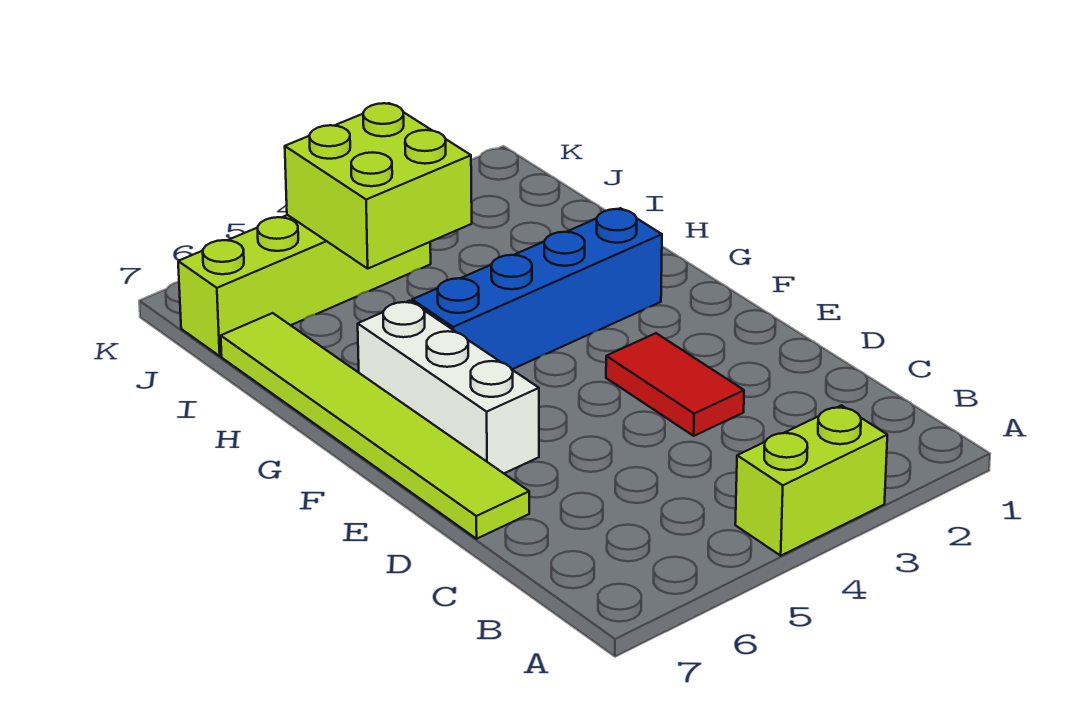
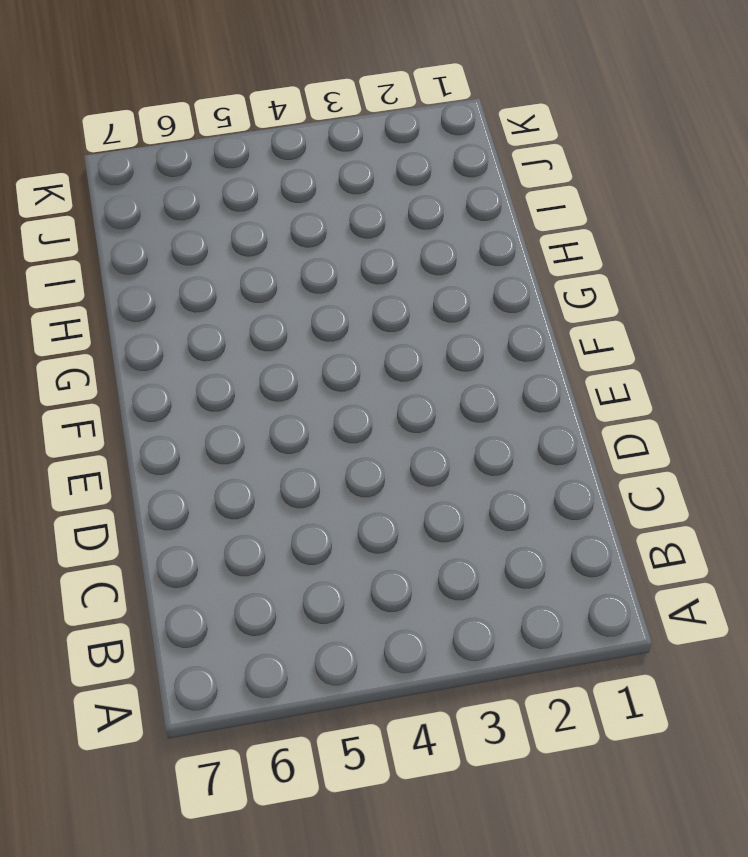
none -> lime 1x2 brick [735,405,887,556]
none -> red 1x2 tile [606,333,744,436]

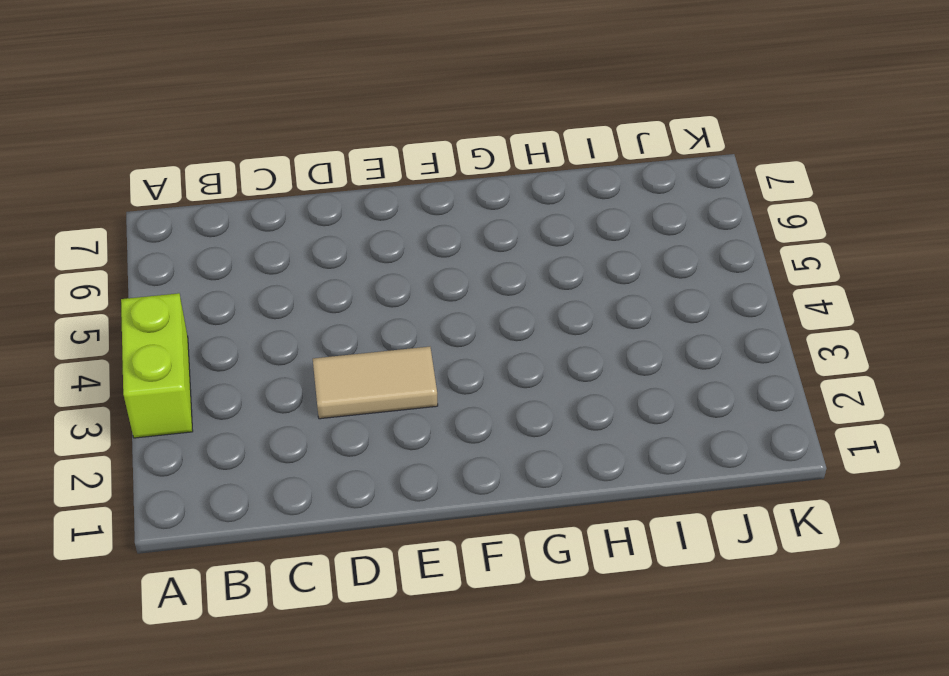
tan 1x2 tile [313,347,438,419] -> red 1x2 tile [606,333,744,436]
none -> lime 1x6 tile [221,313,529,539]
none -> white 1x3 brick [358,301,539,473]

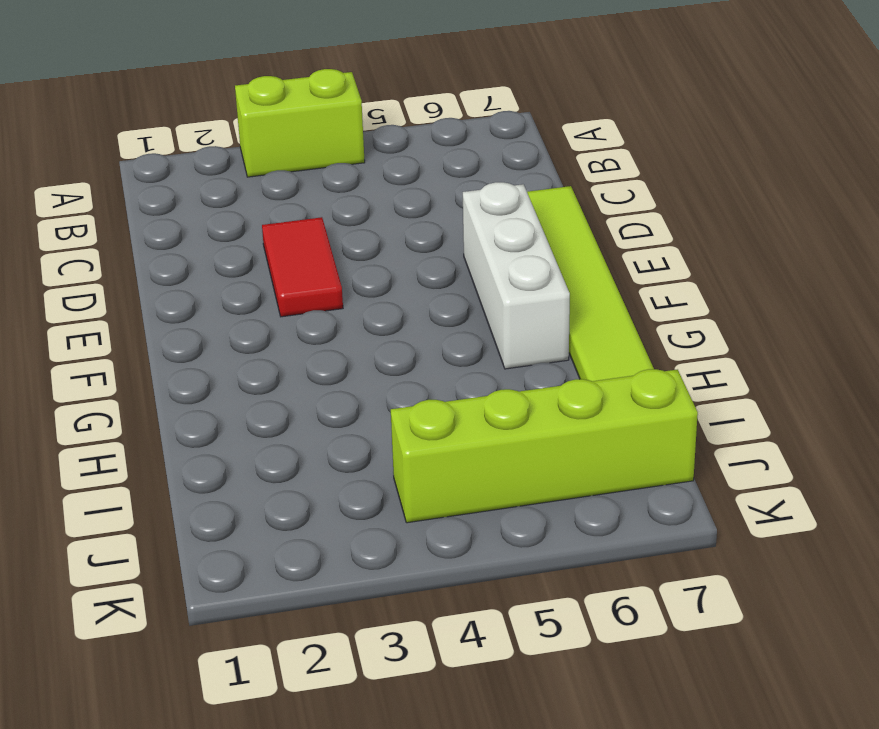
none -> blue 1x4 brick [412,208,662,369]
none -> lime 2x2 brick [285,103,472,268]

